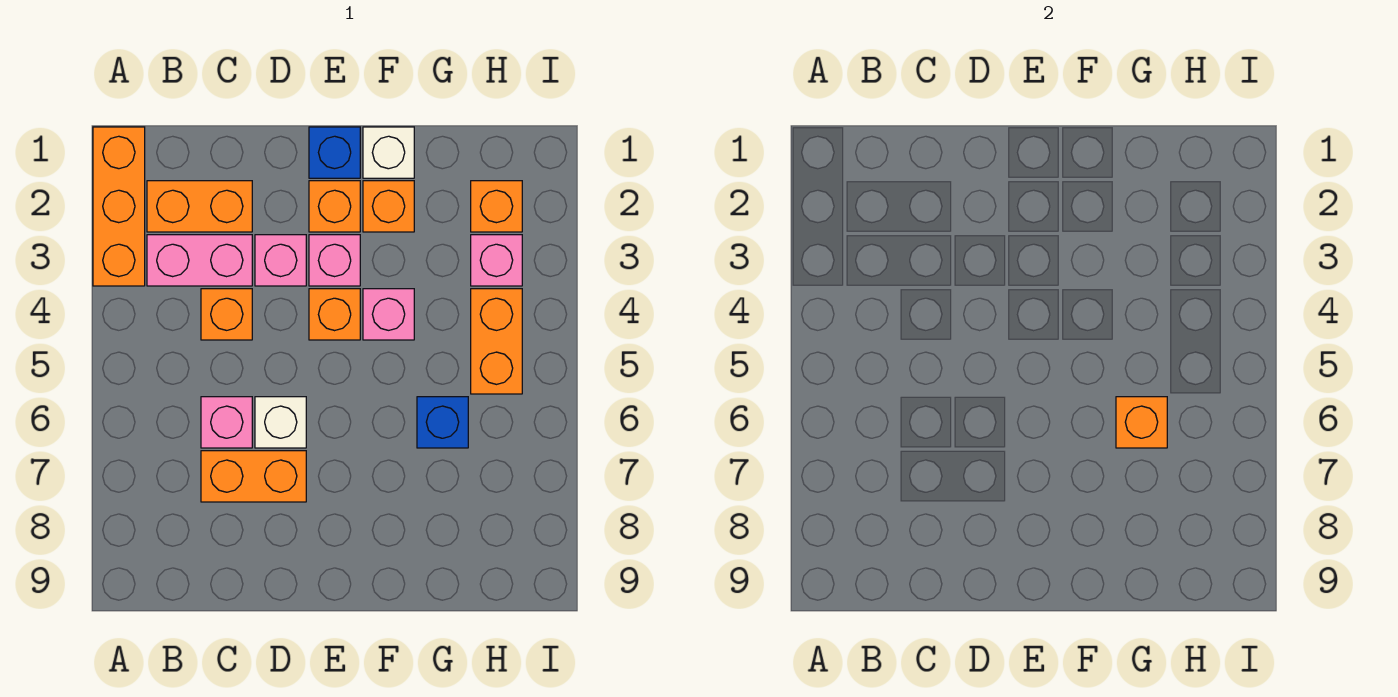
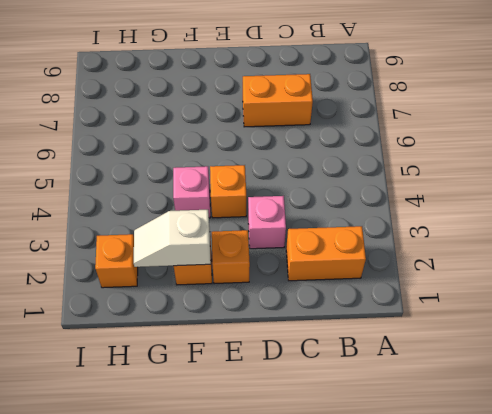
white 1x2 slope [134,210,211,267] -> none
none -> orange 1x3 brick [93,127,145,286]
none -> pink 1x2 brick [147,235,252,286]
none -> orange 1x1 brick [201,289,252,340]

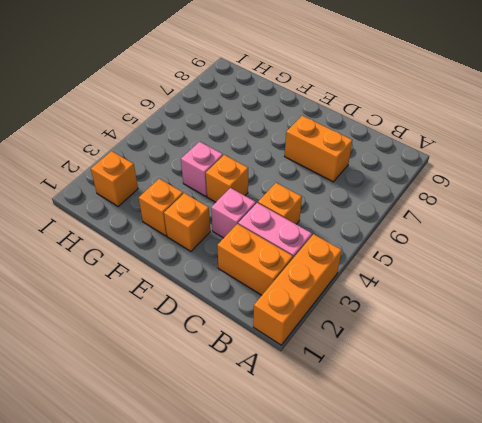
none -> pink 1x1 brick [201,397,252,448]
none -> white 1x1 brick [255,397,306,448]
none -> blue 1x1 brick [309,127,360,178]

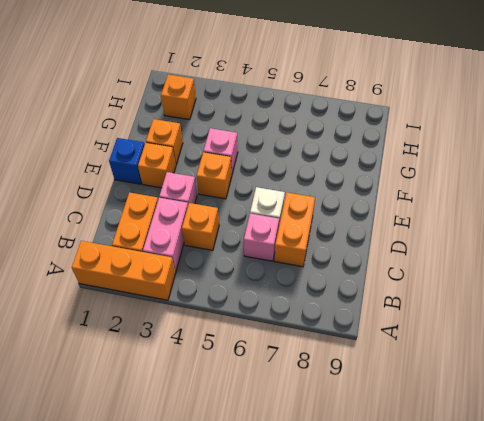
none -> pink 1x1 brick [309,235,360,286]
none -> white 1x1 brick [363,127,414,178]
none -> blue 1x1 brick [417,397,468,448]

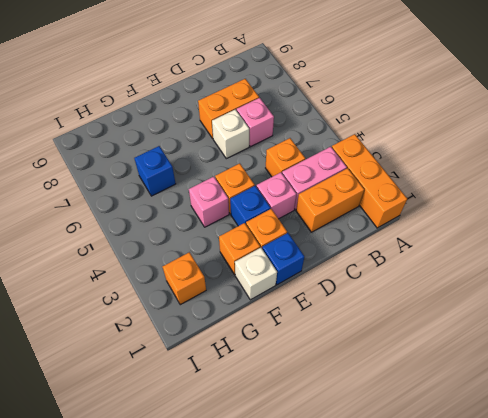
blue 1x1 brick [230,186,271,226] -> pink 1x1 brick [309,235,360,286]
none -> pink 1x1 brick [471,235,522,286]
none -> orange 1x2 brick [471,289,522,394]
none -> orange 1x1 brick [1116,397,1167,448]

